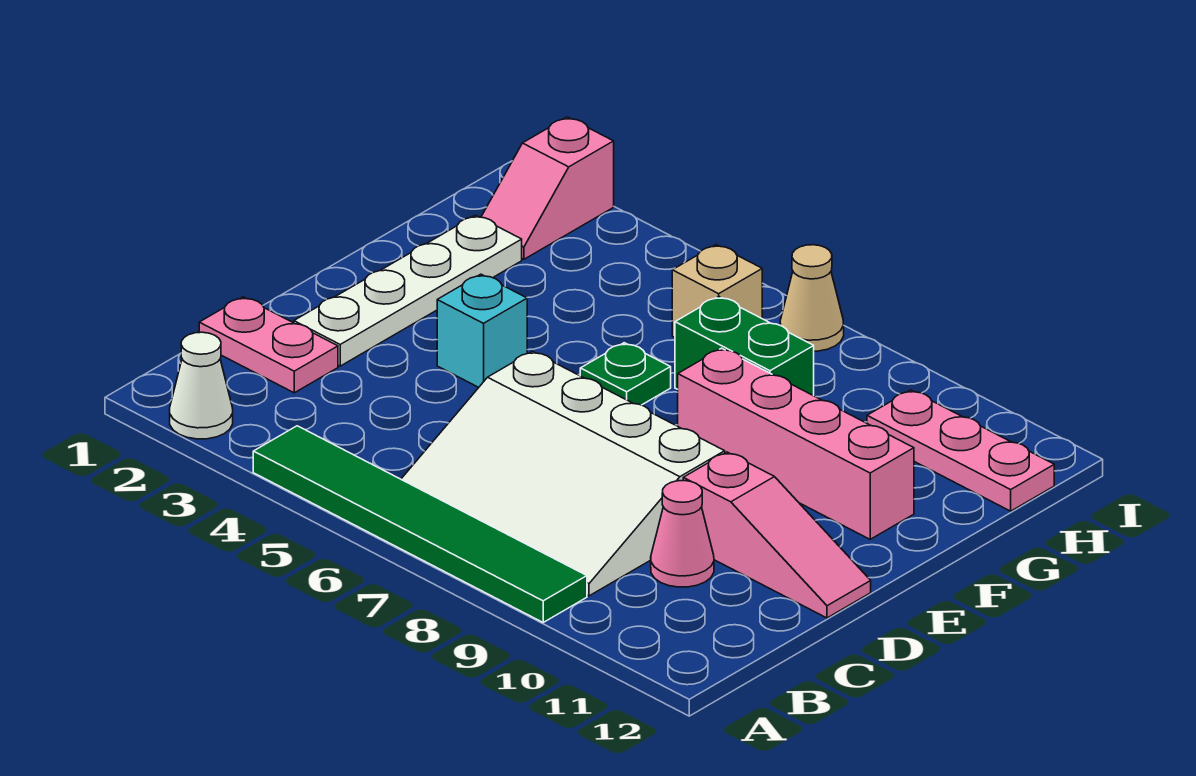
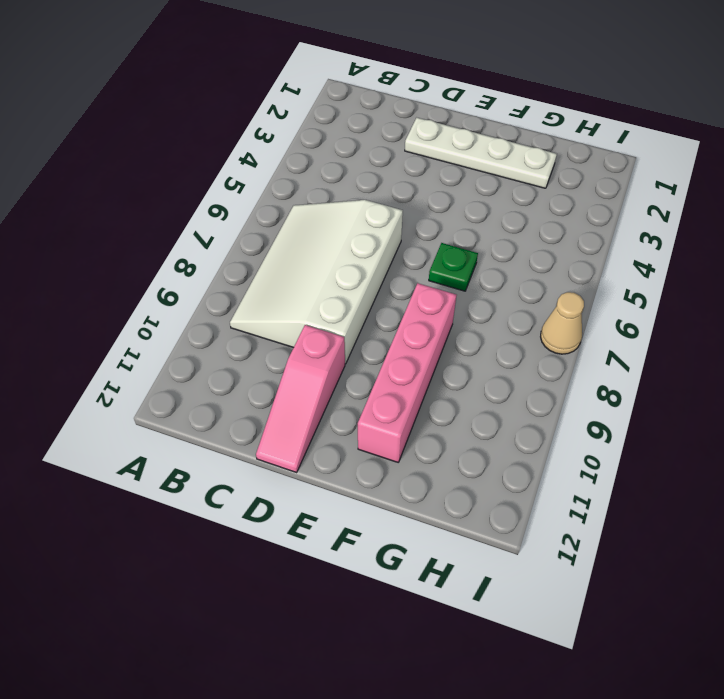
none -> white 1x1 cone [170,332,233,439]
none -> green 1x6 tile [253,426,587,622]
none -> pink 1x2 plate [199,297,338,393]

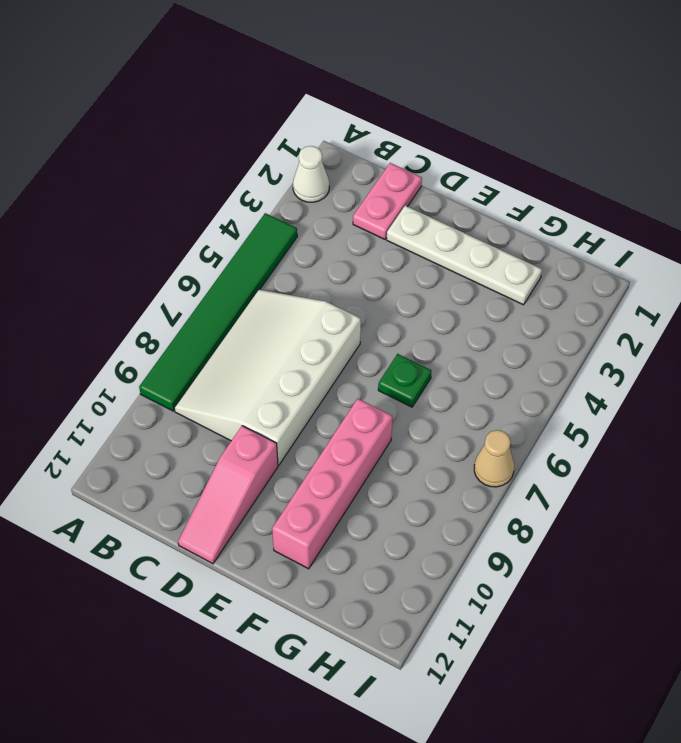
none -> pink 1x1 cone [651,480,714,587]
none -> cyan 1x1 brick [437,274,527,387]
none -> green 1x2 brick [675,296,814,396]

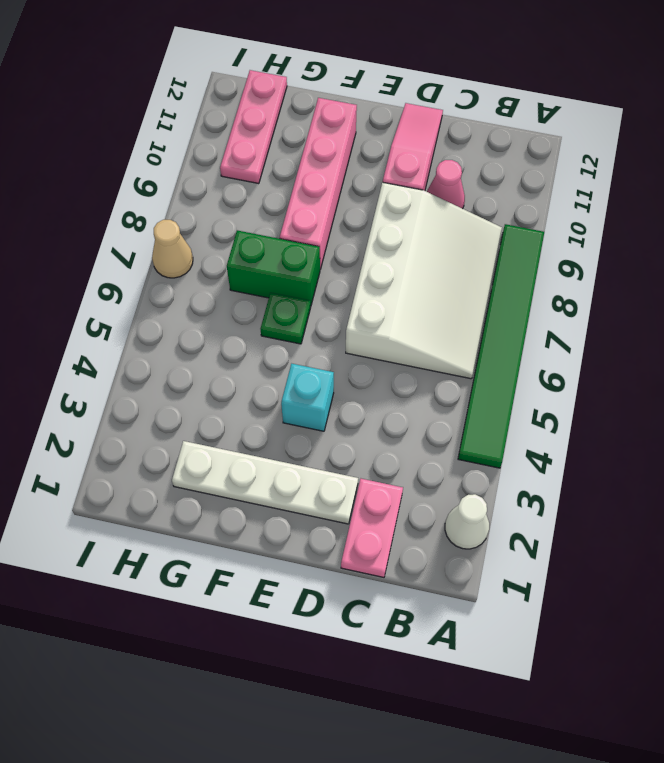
green 1x2 brick [227,230,320,306] -> green 1x2 brick turned to [675,296,814,396]
none -> pink 1x2 slope [481,117,614,259]
none -> tan 1x1 brick [672,245,762,337]

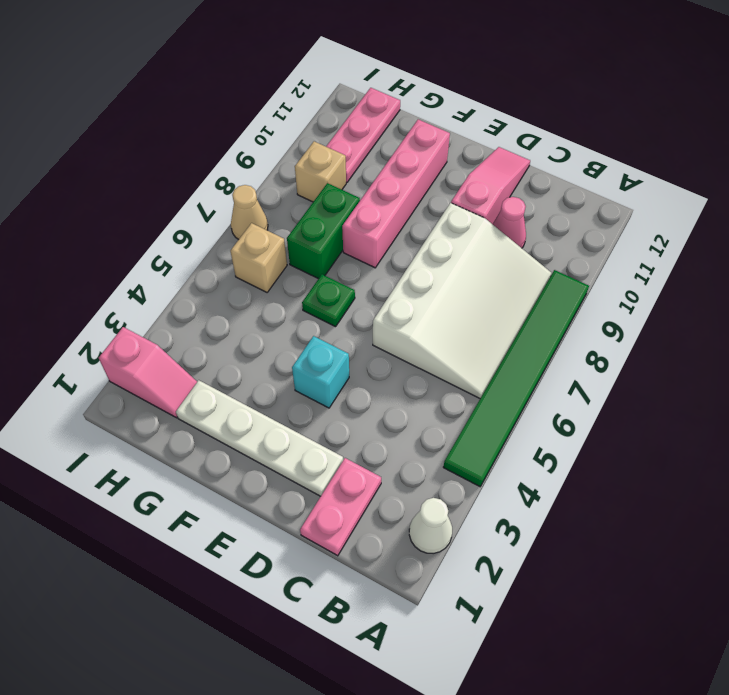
tan 1x1 brick [295,141,346,202] -> none

